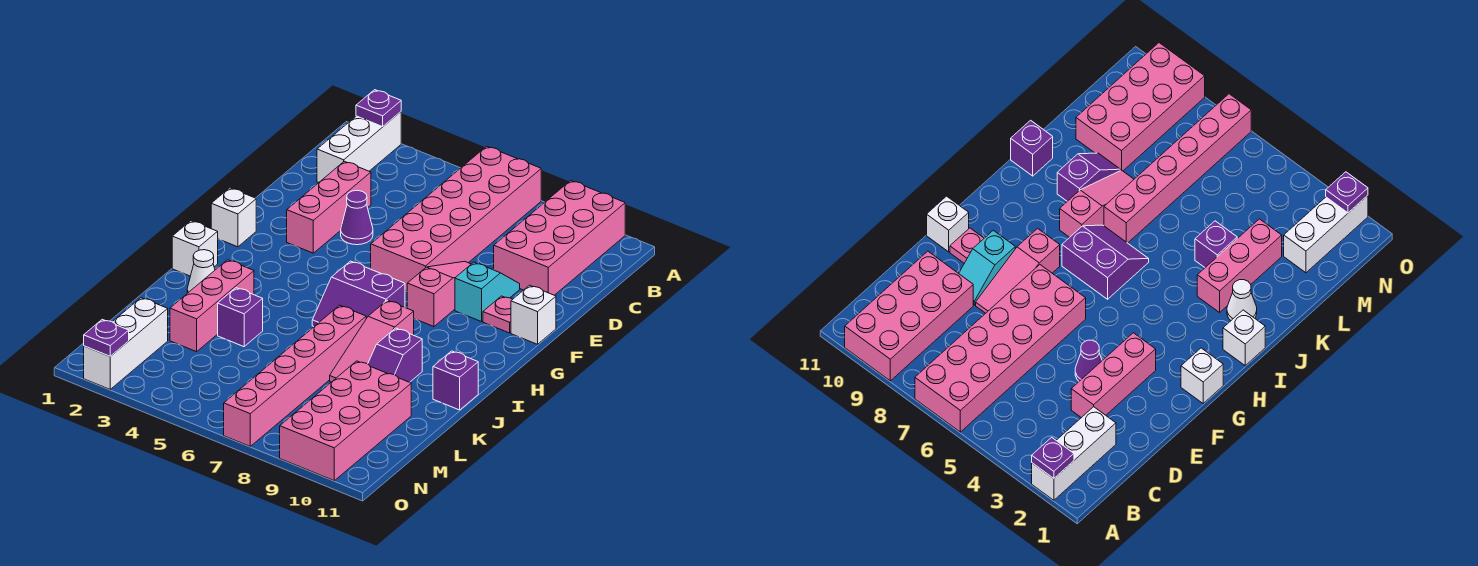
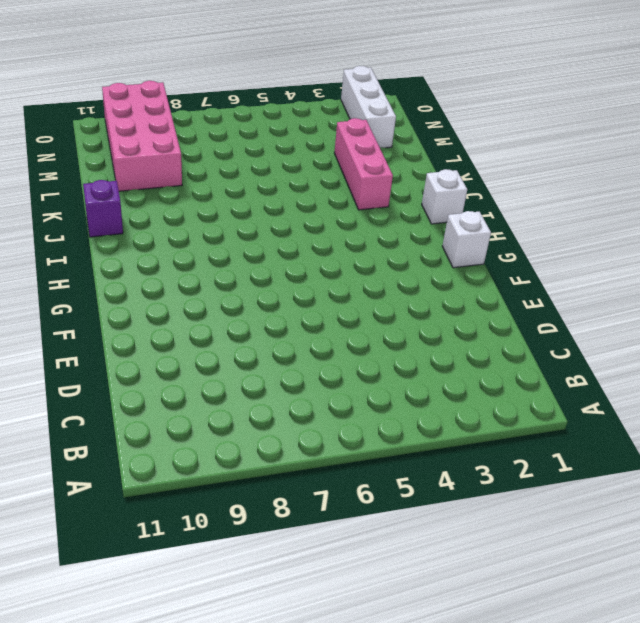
none -> white 1x3 brick [317,112,401,182]
none -> pink 2x6 brick [371,146,541,291]
none -> pink 2x4 brick [494,181,625,295]

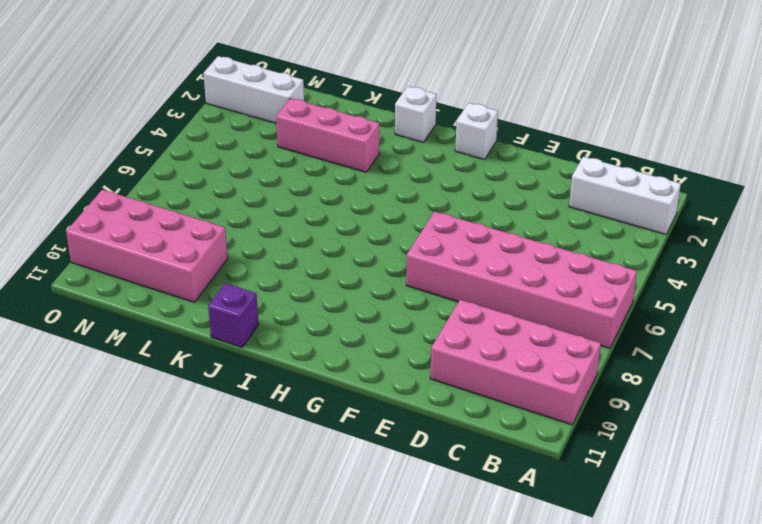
none -> pink 1x3 brick [287,161,371,253]
none -> purple 1x1 cone [341,190,373,245]
none -> pink 1x3 slope [407,261,471,327]

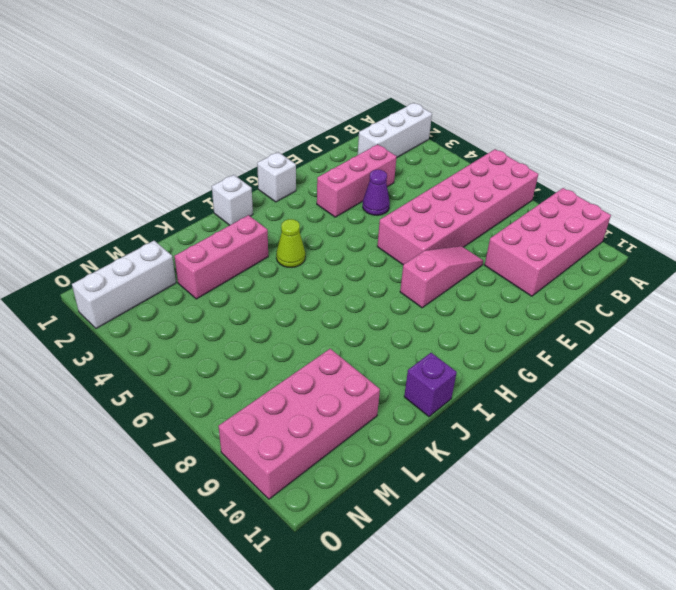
lime 1x1 cone [276,219,305,267] -> none
none -> cyan 1x2 slope [455,262,520,322]
none -> pink 1x1 plate [483,296,512,333]
none -> white 1x1 brick [511,285,556,344]

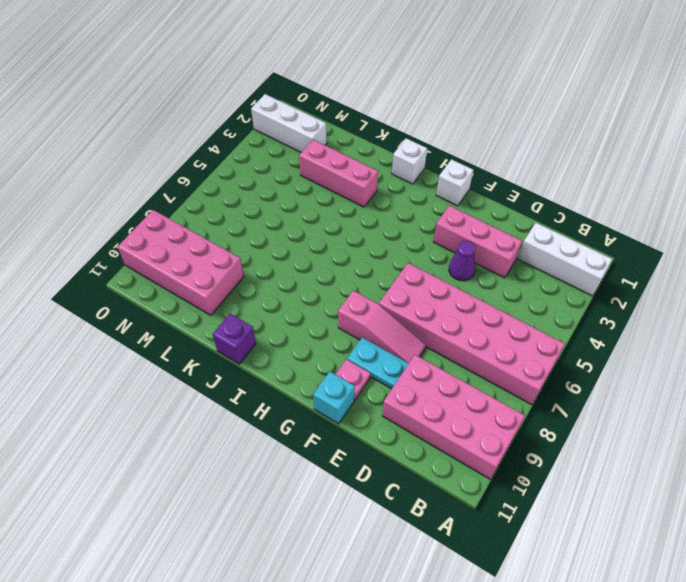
cyan 1x2 plate [347,337,409,389] -> cyan 1x2 slope [455,262,520,322]
cyan 1x1 brick [313,372,355,424] -> white 1x1 brick [511,285,556,344]
none -> purple 2x2 slope [312,261,405,326]
none -> pink 1x3 slope [330,300,414,382]
none -> white 1x1 cone [187,250,215,293]

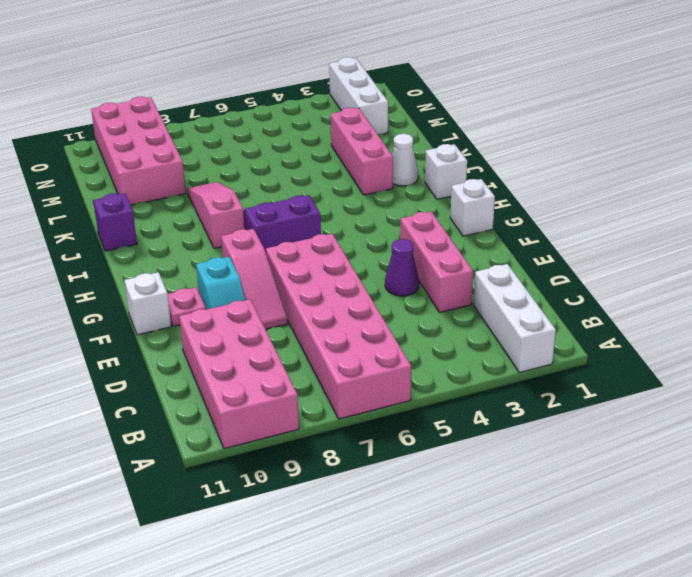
none -> pink 1x6 brick [224,305,366,446]
none -> purple 1x2 slope [368,328,422,382]
none -> purple 1x1 brick [218,288,263,347]

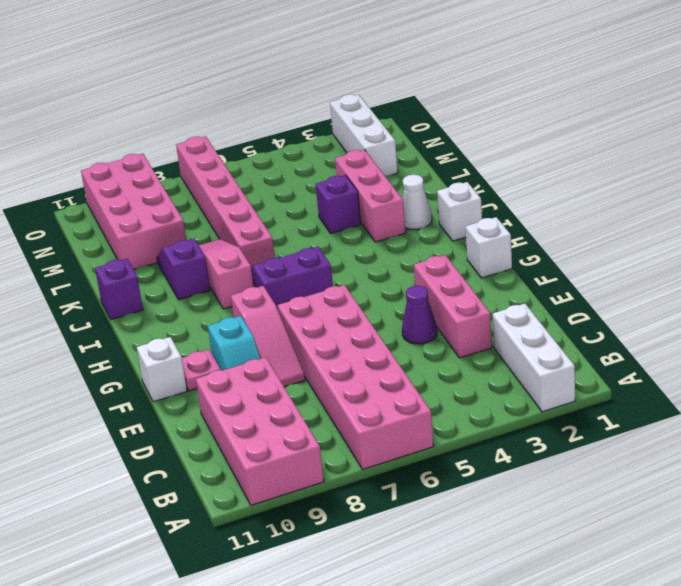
none -> purple 1x1 plate [356,90,401,127]
none -> purple 1x1 plate [84,319,129,356]

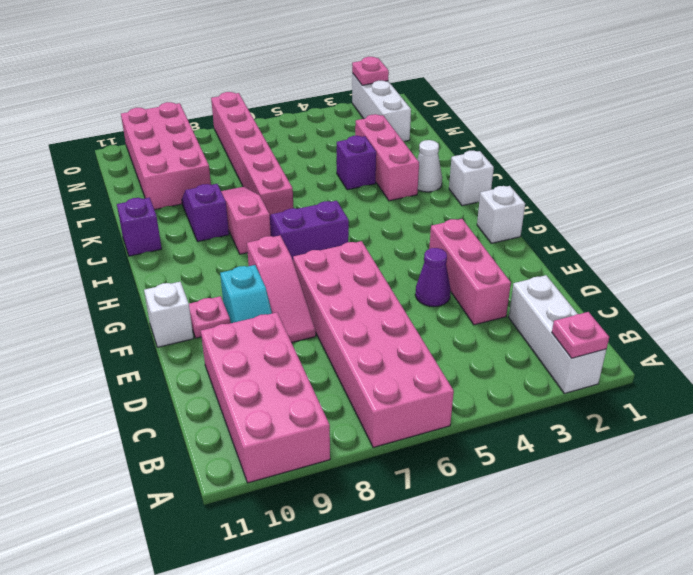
pink 1x1 plate [552,312,609,358] -> purple 1x1 plate [356,90,401,127]
pink 1x1 plate [352,57,389,85] -> purple 1x1 plate [84,319,129,356]

